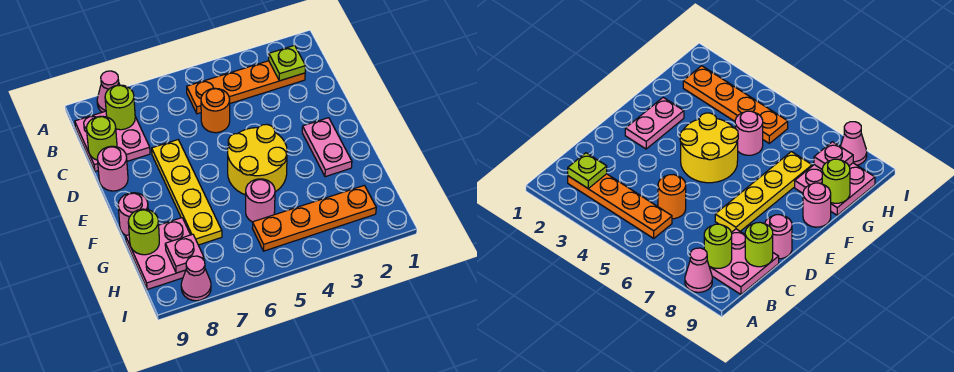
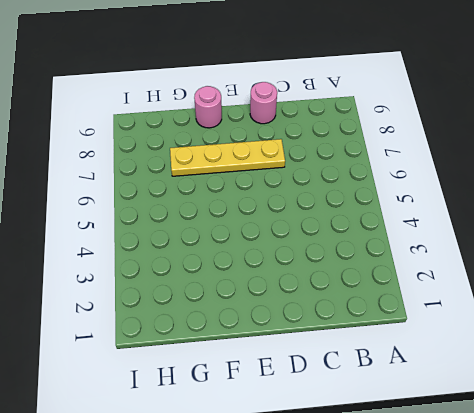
none -> pink 1x1 cone [97,71,120,112]
none -> orange 1x4 plate [187,61,305,114]
none -> pink 2x2 plate [75,111,150,171]

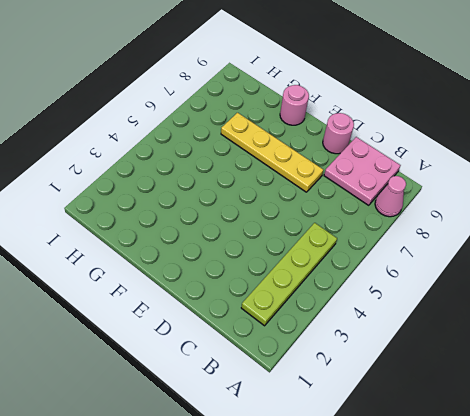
lime 1x4 plate [241,223,337,326] -> orange 1x4 plate [187,61,305,114]
none -> orange 1x1 round brick [201,88,230,133]
none -> pink 1x2 plate [302,118,352,177]
none -> yellow 2x2 round brick [228,125,287,195]

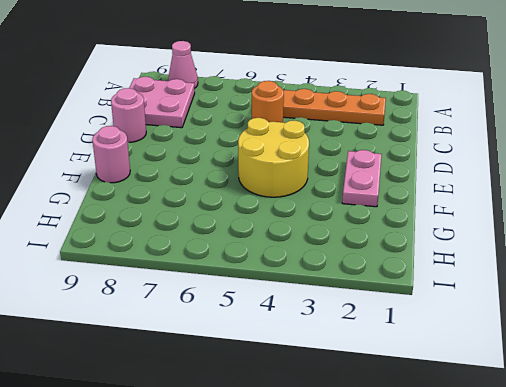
none -> yellow 1x4 plate [152,140,222,245]
none -> pink 1x1 round brick [246,179,275,222]
none -> pink 2x2 plate [126,218,190,290]

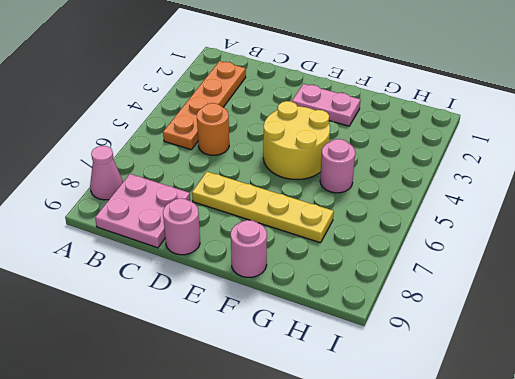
none -> pink 2x2 plate [126,218,190,290]
none -> orange 1x4 plate [252,185,376,251]
none -> pink 1x1 cone [181,256,211,301]

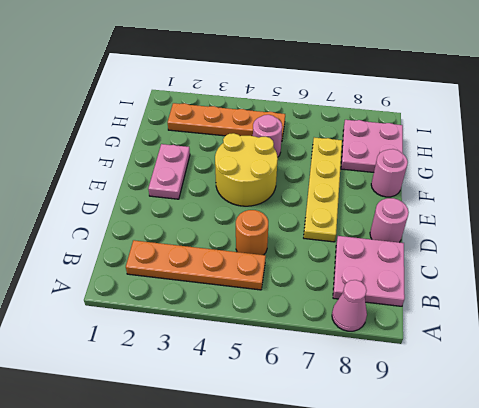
none -> pink 1x1 cone [181,256,211,301]
none -> lime 1x1 plate [269,45,305,81]
none -> lime 1x1 round brick [105,85,135,130]

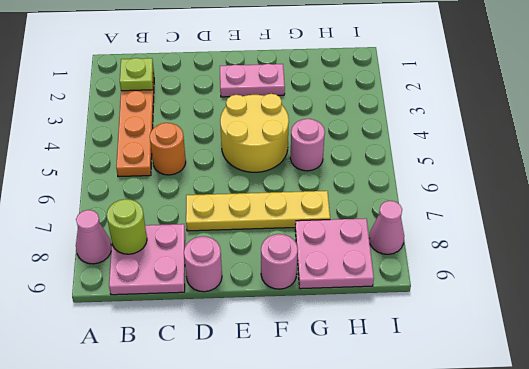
none -> orange 1x4 plate [252,185,376,251]
none -> lime 1x1 round brick [87,116,117,160]
none -> lime 1x1 round brick [128,209,159,255]

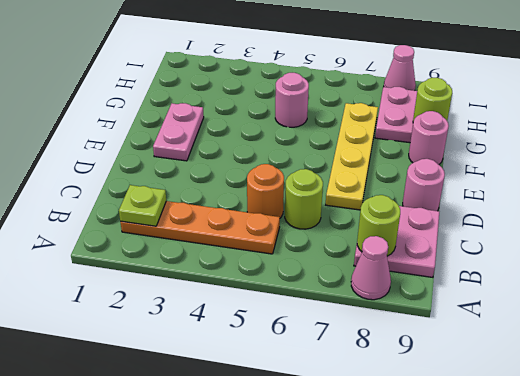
lime 1x1 round brick [285,169,323,229] -> lime 1x1 round brick moved to [87,116,117,160]
none -> yellow 2x2 round brick [228,125,287,195]
none -> orange 1x4 plate [252,185,376,251]
none -> pink 1x1 plate [165,234,204,273]

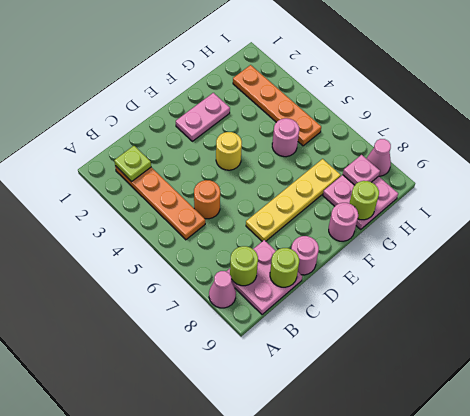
yellow 1x1 round brick [216,132,242,170] -> yellow 2x2 round brick [228,125,287,195]

